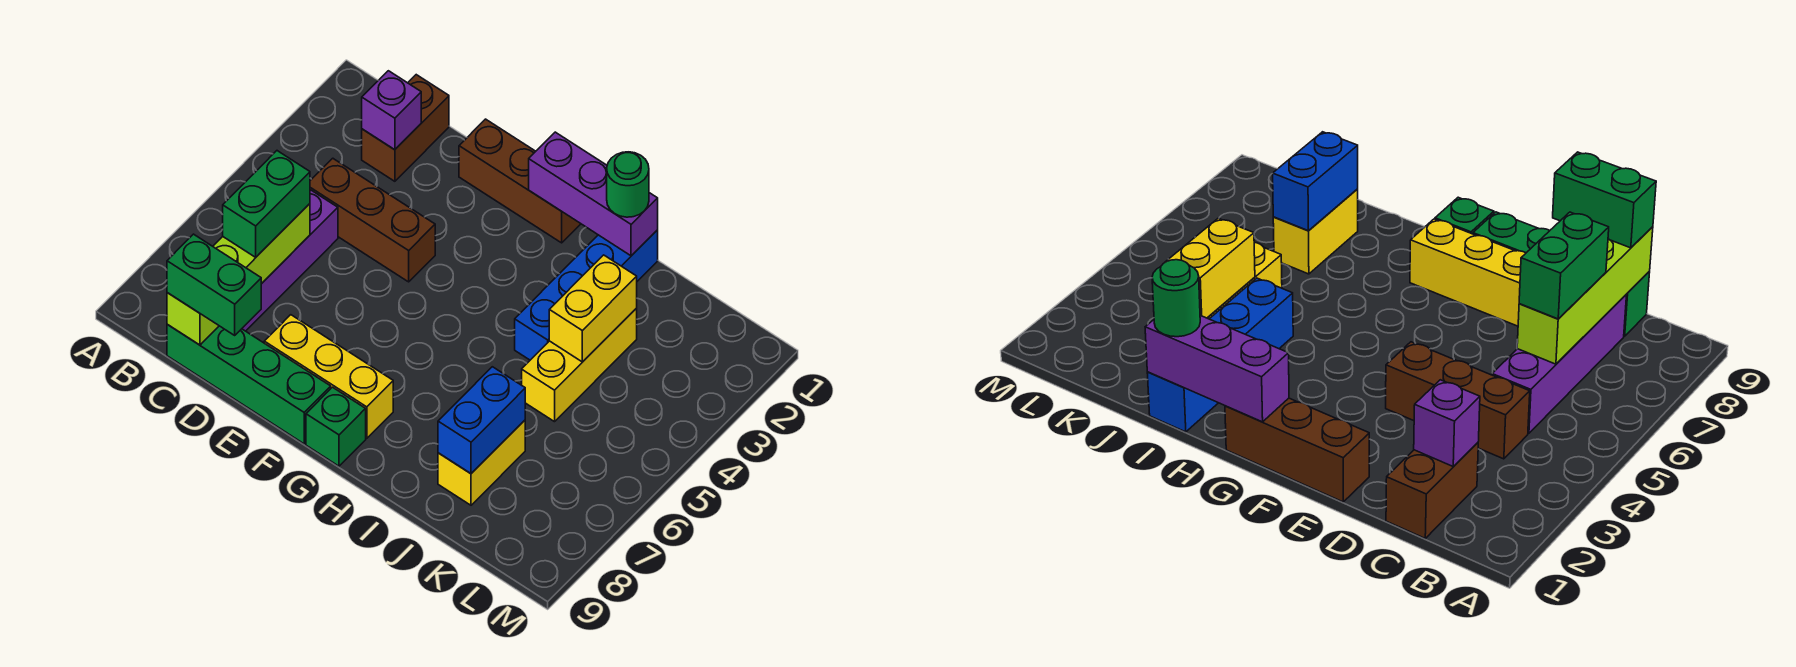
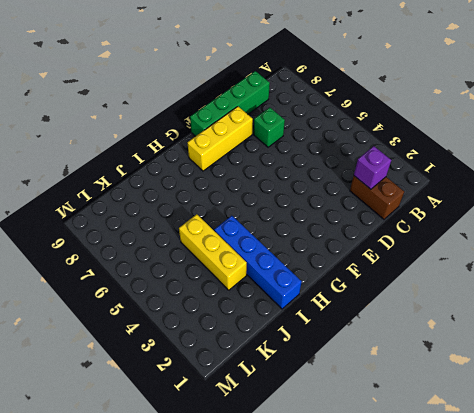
green 1x1 brick [254,107,285,147] -> green 1x1 brick moved to [306,387,366,466]
none -> brown 1x3 brick [310,158,435,282]
none -> purple 1x4 brick [242,190,338,331]
none -> brown 1x3 brick [459,119,581,243]

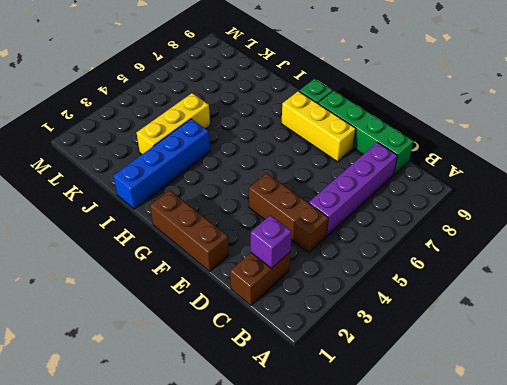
none -> yellow 1x2 brick [438,420,525,505]
none -> lime 1x4 brick [167,204,310,345]
none -> purple 1x3 brick [529,132,658,256]

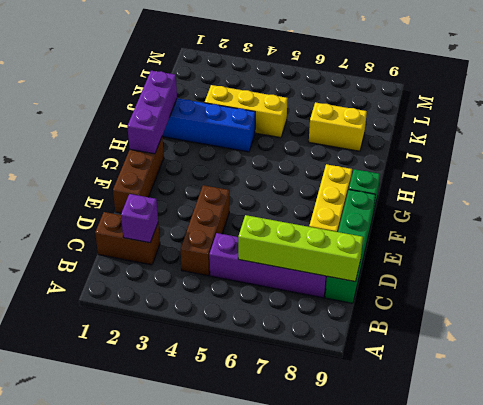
none -> yellow 1x2 brick [549,255,637,362]
none -> blue 1x2 brick [438,367,525,474]
none -> green 1x2 brick [223,151,310,257]

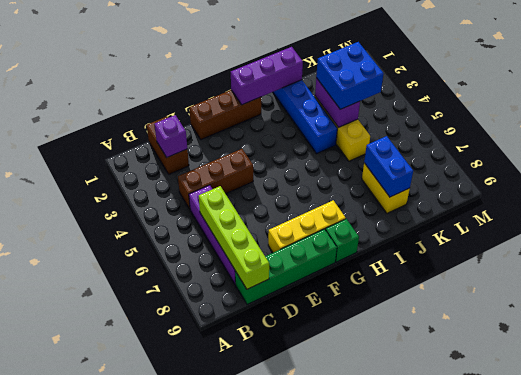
purple 1x2 brick [315,78,360,127] -> yellow 1x2 brick [549,255,637,362]
blue 2x2 brick [316,42,384,109] -> none
none -> green 1x2 brick [223,151,310,257]
none -> green 1x2 brick [167,234,261,335]
none -> green 1x1 round brick [607,152,649,217]

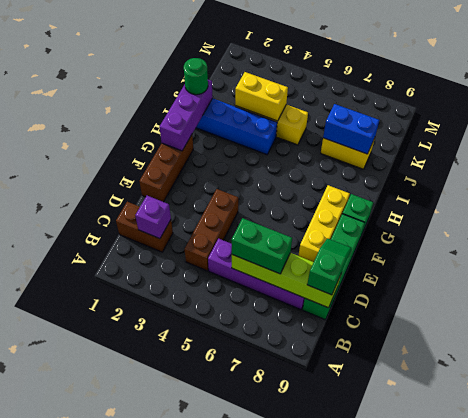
green 1x2 slope [307,238,351,295] -> green 1x2 brick [167,234,261,335]

